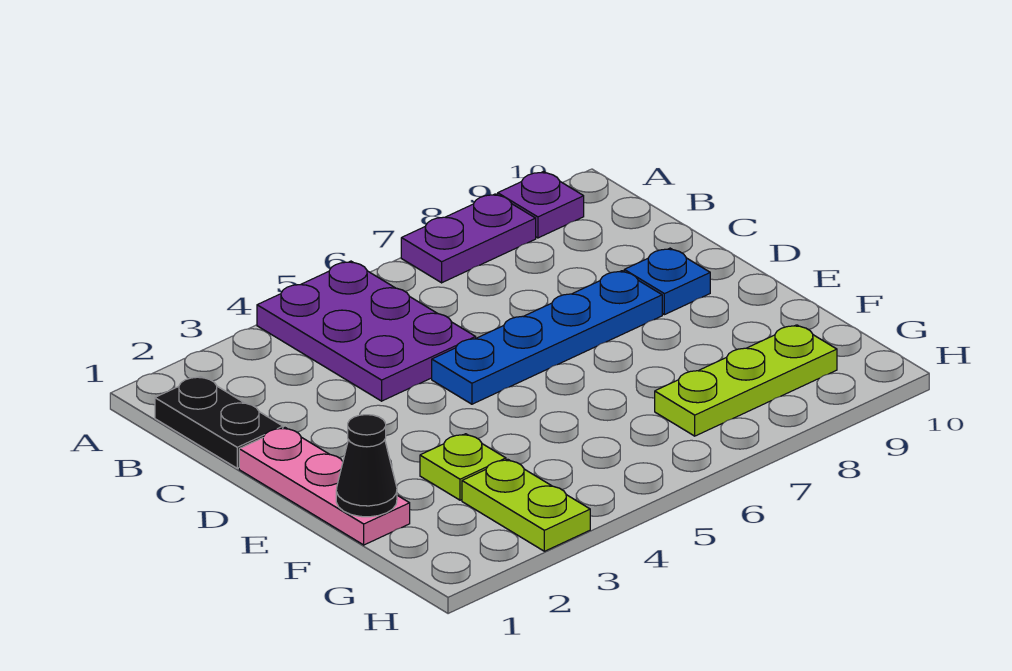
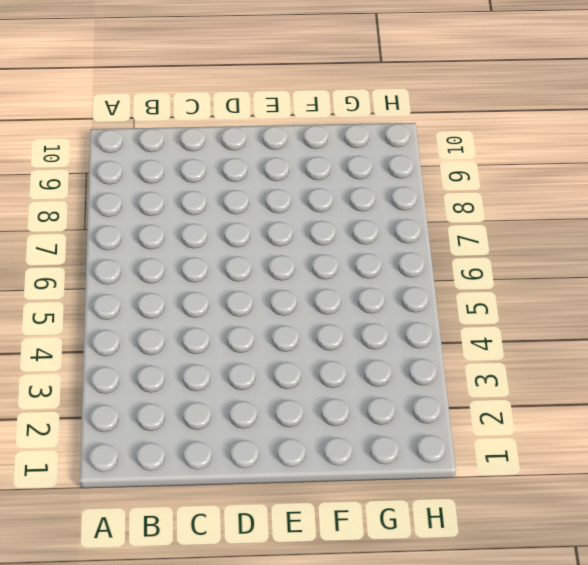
none -> purple 2x3 plate [257,261,476,401]
none -> purple 1x2 plate [401,194,536,283]

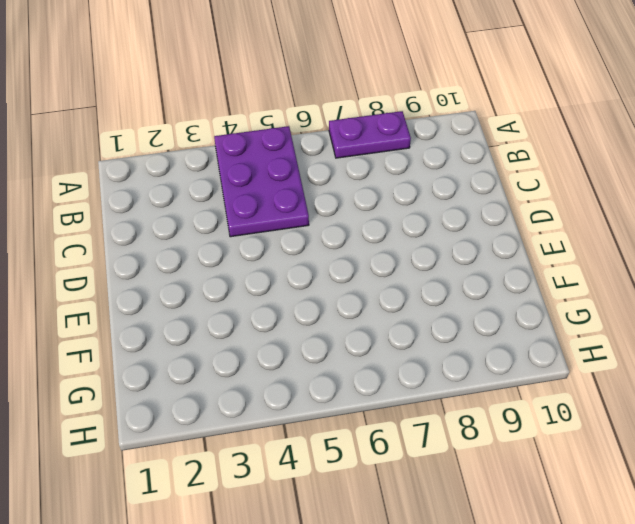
none -> purple 1x1 plate [498,172,584,238]
none -> black 1x2 plate [155,376,283,468]

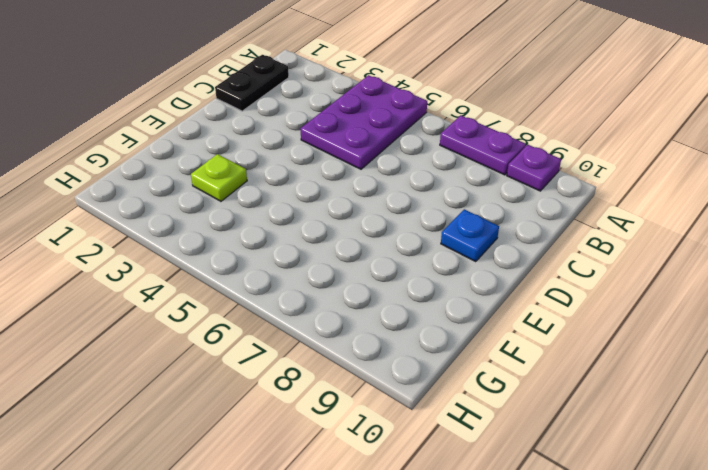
none -> pink 1x3 plate [239,428,410,545]
none -> blue 1x4 plate [432,271,662,404]

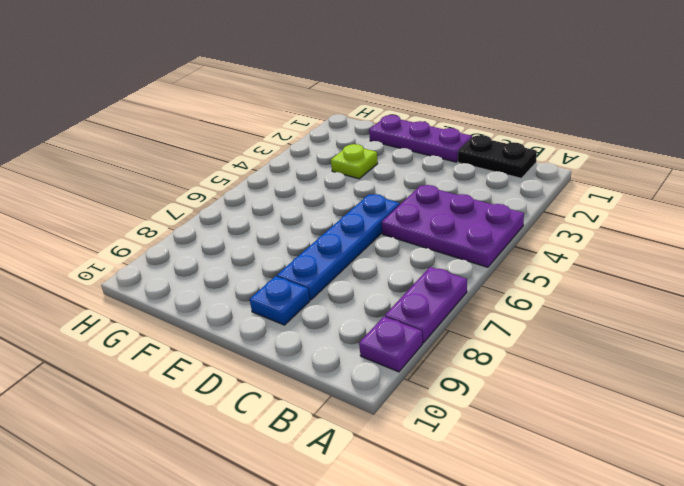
purple 1x3 plate [369,115,472,162] -> pink 1x3 plate [239,428,410,545]
none -> lime 1x2 plate [462,459,590,551]
none -> lime 1x3 plate [655,325,837,436]

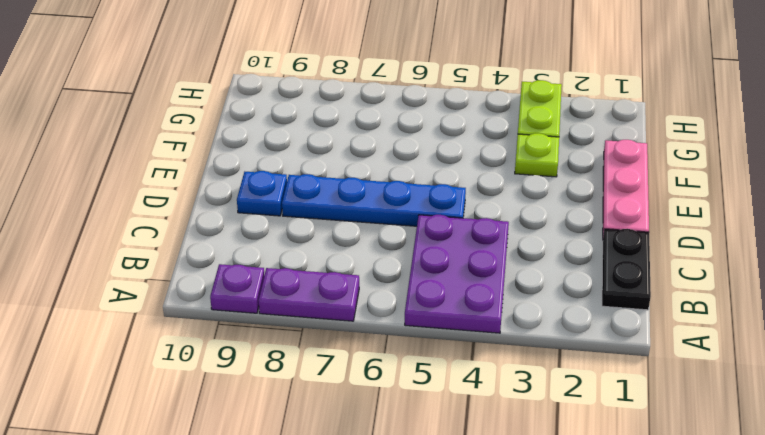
none -> lime 1x3 plate [655,325,837,436]
none -> black 1x1 cone [336,415,397,517]

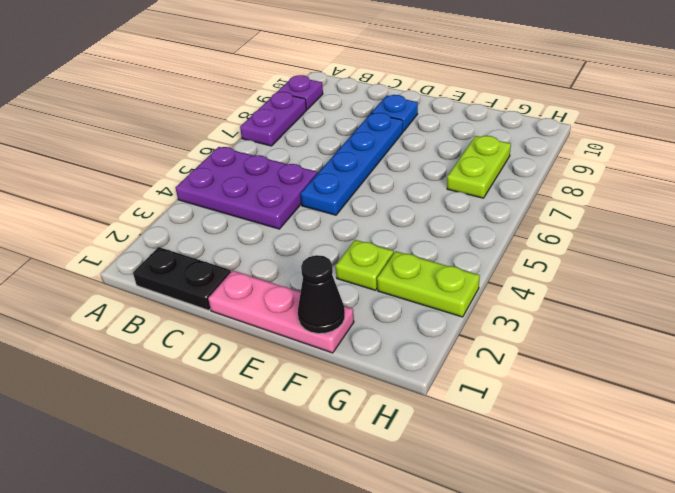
lime 1x2 plate [447,136,511,198] -> lime 1x3 plate [655,325,837,436]

